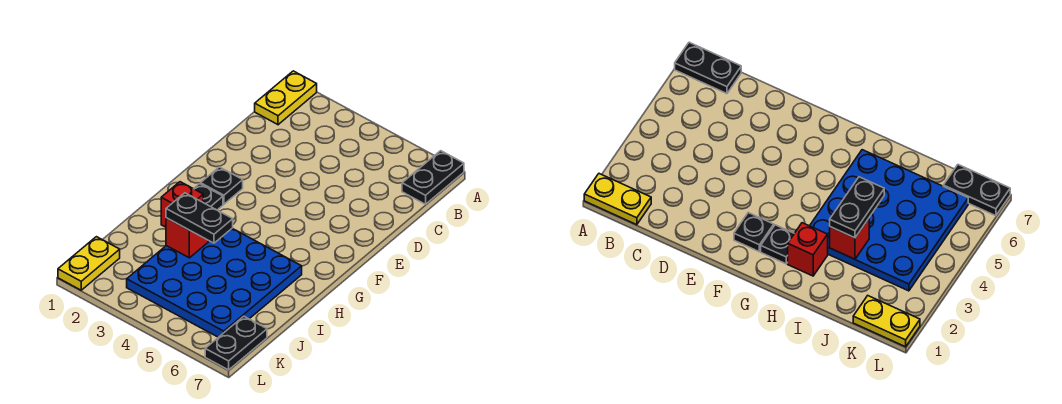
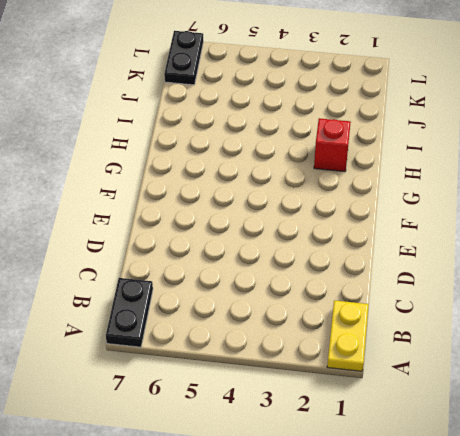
none -> black 1x1 plate [201,167,243,204]
none -> black 1x1 plate [194,184,223,210]

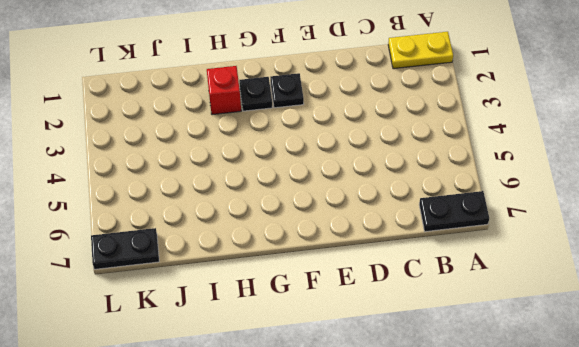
none -> blue 4x4 plate [127,228,302,337]
none -> yellow 1x2 plate [58,237,120,290]

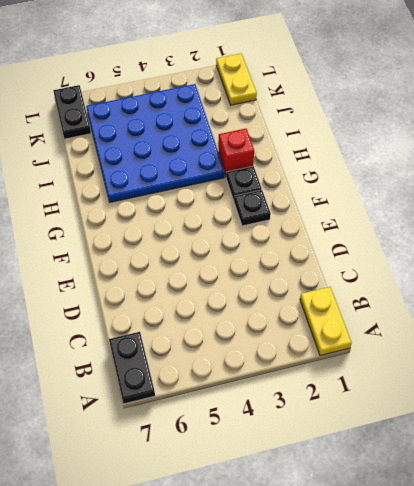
none -> red 1x1 brick [166,218,208,258]
none -> black 1x2 plate [166,193,233,243]

